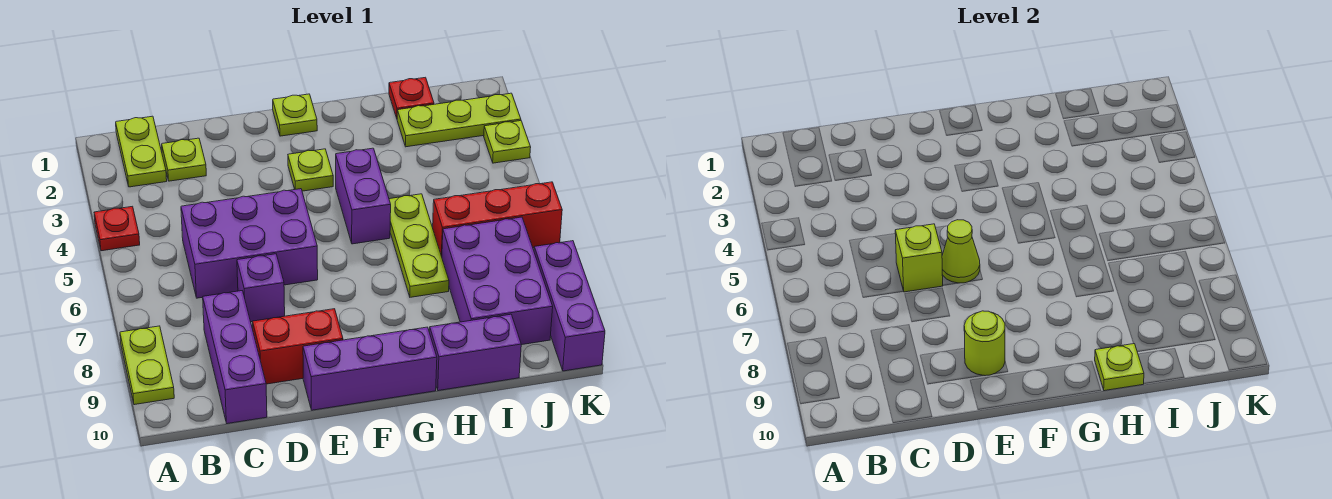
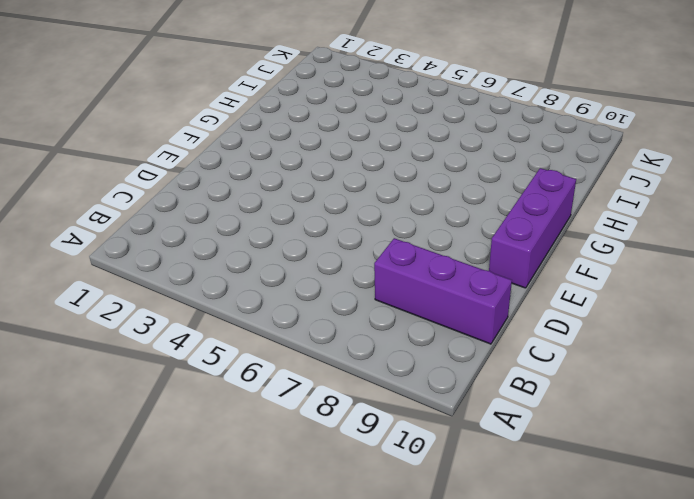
none -> red 1x1 plate [94,206,140,251]
none -> lime 1x2 plate [120,326,174,405]
none -> lime 1x2 plate [116,116,167,187]

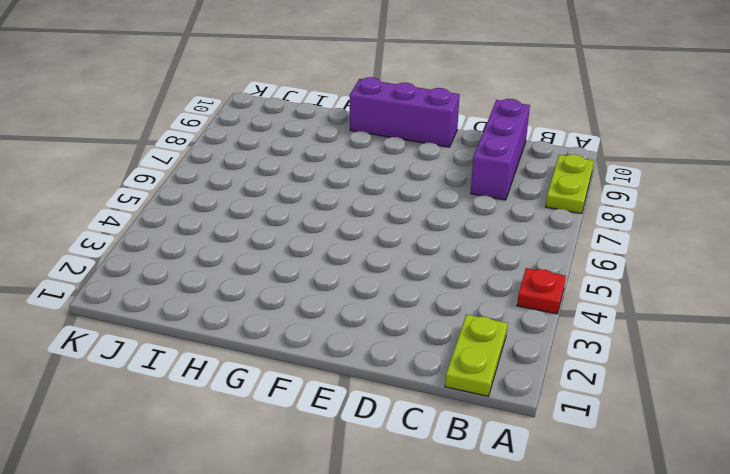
none -> lime 1x1 plate [162,138,206,181]
none -> purple 2x3 brick [181,189,318,298]
none -> purple 1x1 brick [237,254,285,322]

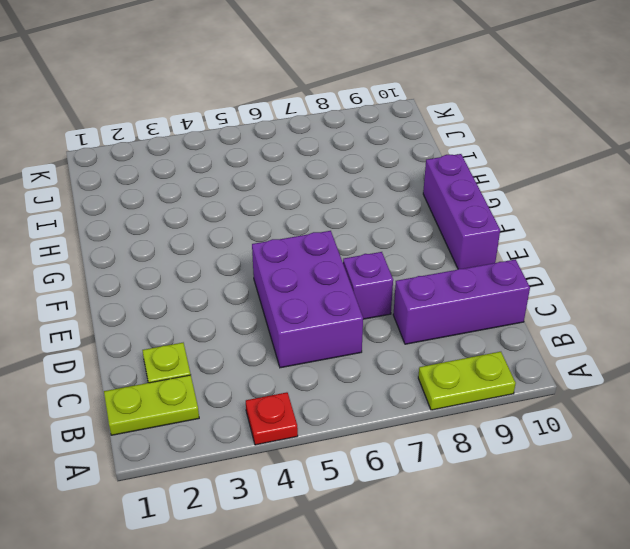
none -> red 1x2 brick [253,309,343,384]
none -> lime 1x1 plate [273,94,317,136]
none -> lime 1x1 plate [288,149,333,191]

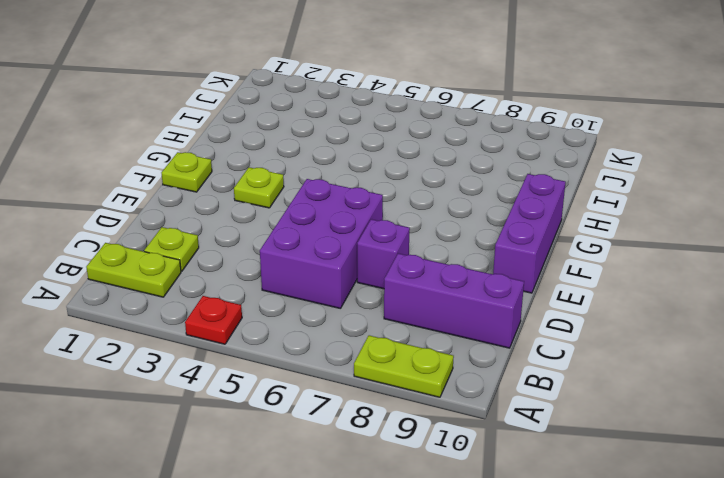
none -> red 1x2 brick [253,309,343,384]
none -> purple 1x2 brick [336,148,391,244]
none -> lime 1x3 plate [389,194,449,297]

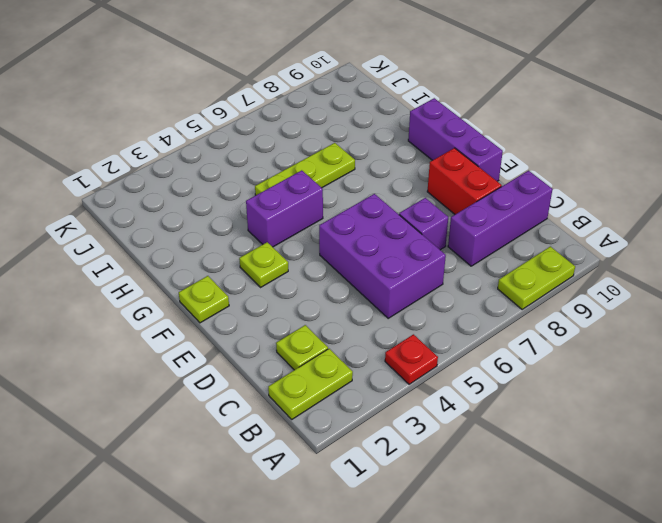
none -> purple 1x2 brick [430,314,521,391]
none -> red 1x1 plate [389,77,434,118]
none -> lime 1x3 plate [397,93,521,147]

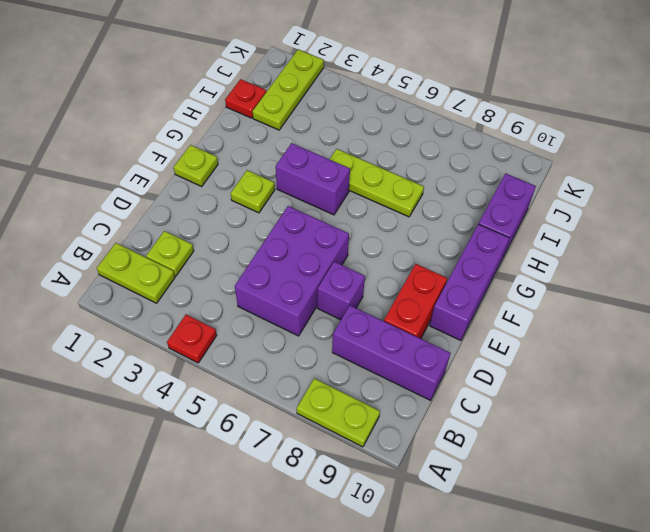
none -> red 1x3 brick [433,182,562,257]
none -> purple 2x3 brick [442,217,553,345]
none -> lime 1x1 plate [484,121,531,163]

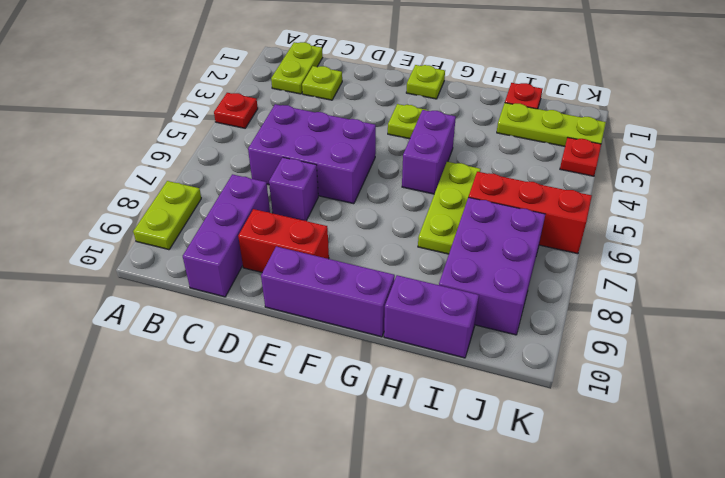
red 1x1 plate [560,138,601,176] -> lime 1x1 plate [484,121,531,163]
none -> purple 1x3 brick [534,241,605,371]
none -> lime 1x1 brick [895,224,943,292]
none -> lime 1x1 cone [942,220,980,283]

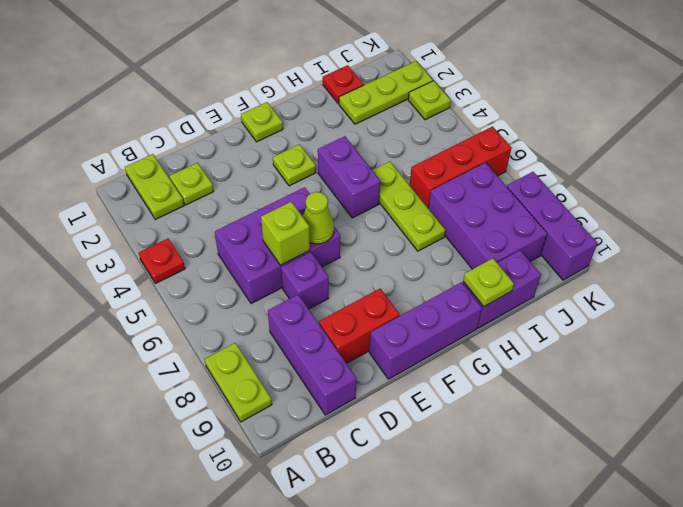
none -> lime 1x1 round brick [964,311,1005,376]

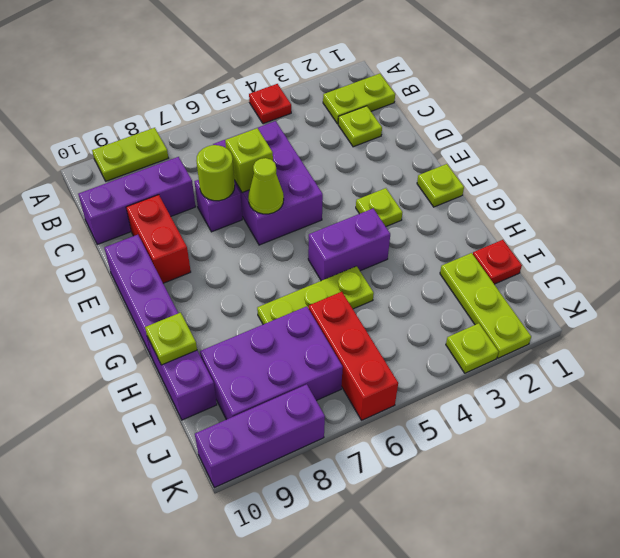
lime 1x1 round brick [196,145,235,201] -> lime 1x1 round brick moved to [964,311,1005,376]

